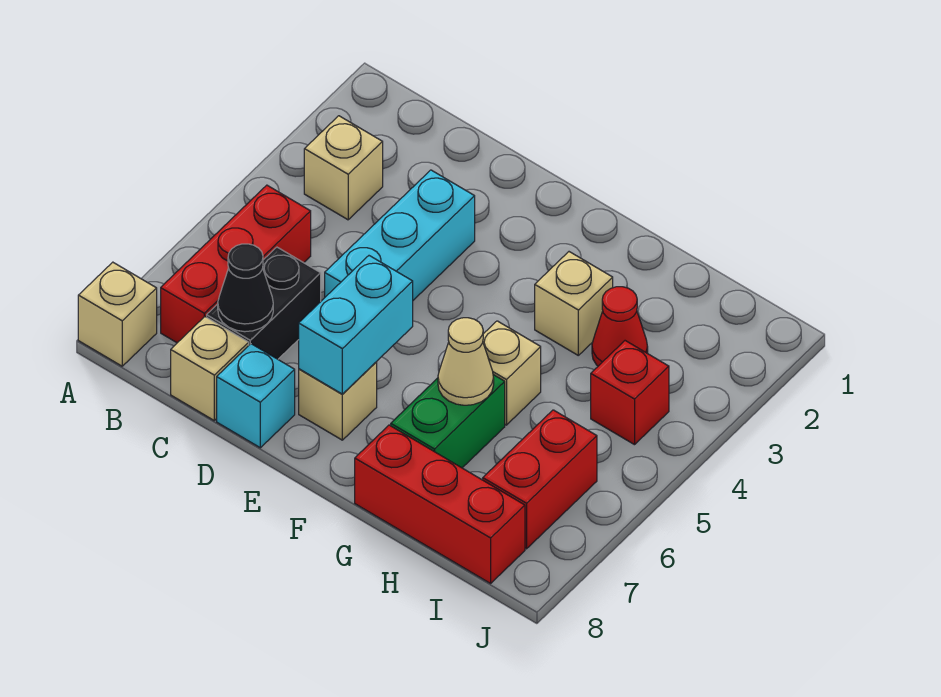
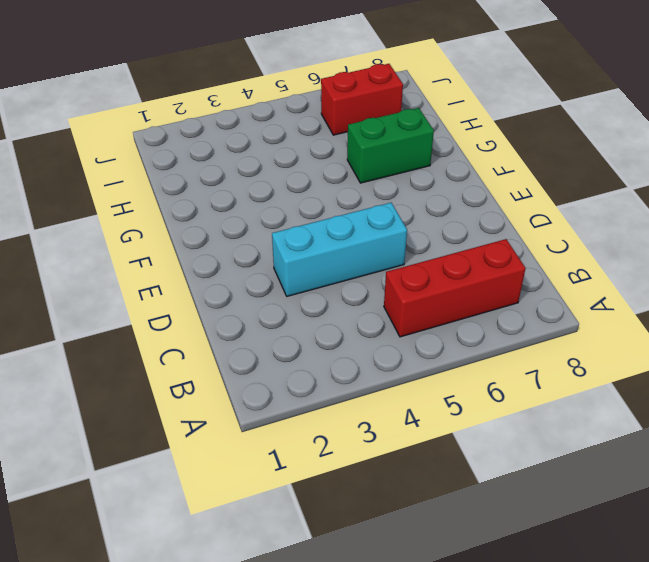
none -> tan 1x1 brick [78,262,157,366]
none -> tan 1x1 brick [304,116,383,220]
none -> black 1x2 brick [207,247,321,359]

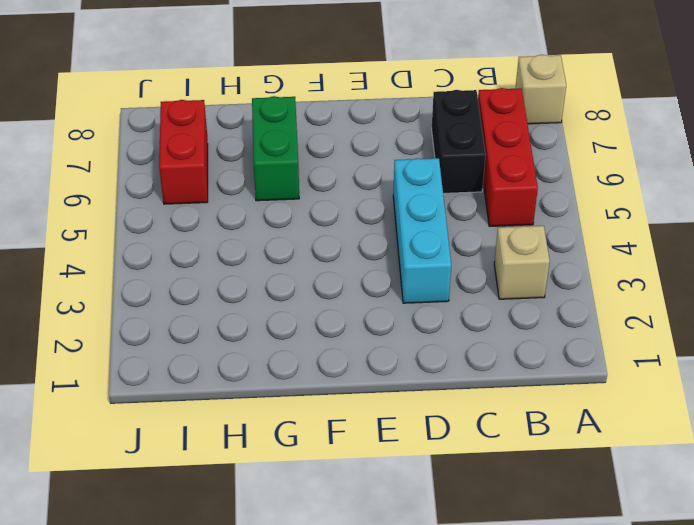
none -> tan 1x1 brick [171,317,249,420]
none -> cyan 1x1 brick [217,344,295,448]
none -> tan 1x1 brick [299,362,377,440]

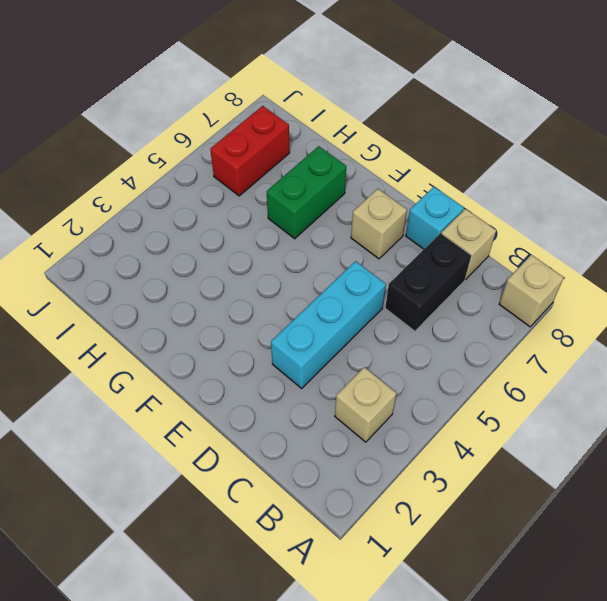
none -> red 1x3 brick [161,185,311,343]
none -> tan 1x1 brick [535,252,613,355]
none -> tan 1x1 brick [483,321,541,425]

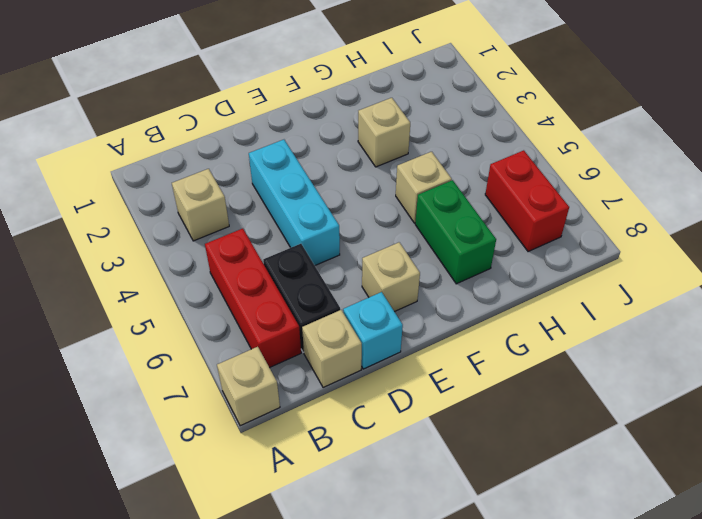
none -> red 1x3 brick [355,425,525,583]
none -> red 1x1 cone [592,287,648,366]
none -> red 1x1 brick [591,341,669,445]

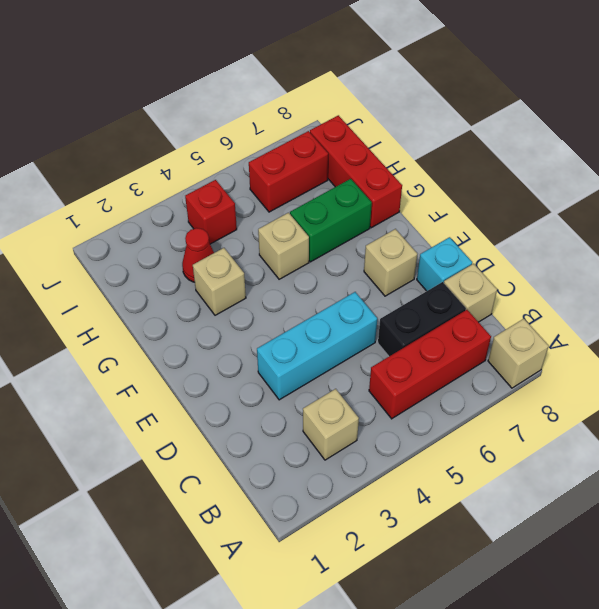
none -> black 1x1 cone [218,244,273,332]
none -> cyan 1x2 brick [299,256,413,394]
none -> tan 1x1 cone [438,318,494,405]

